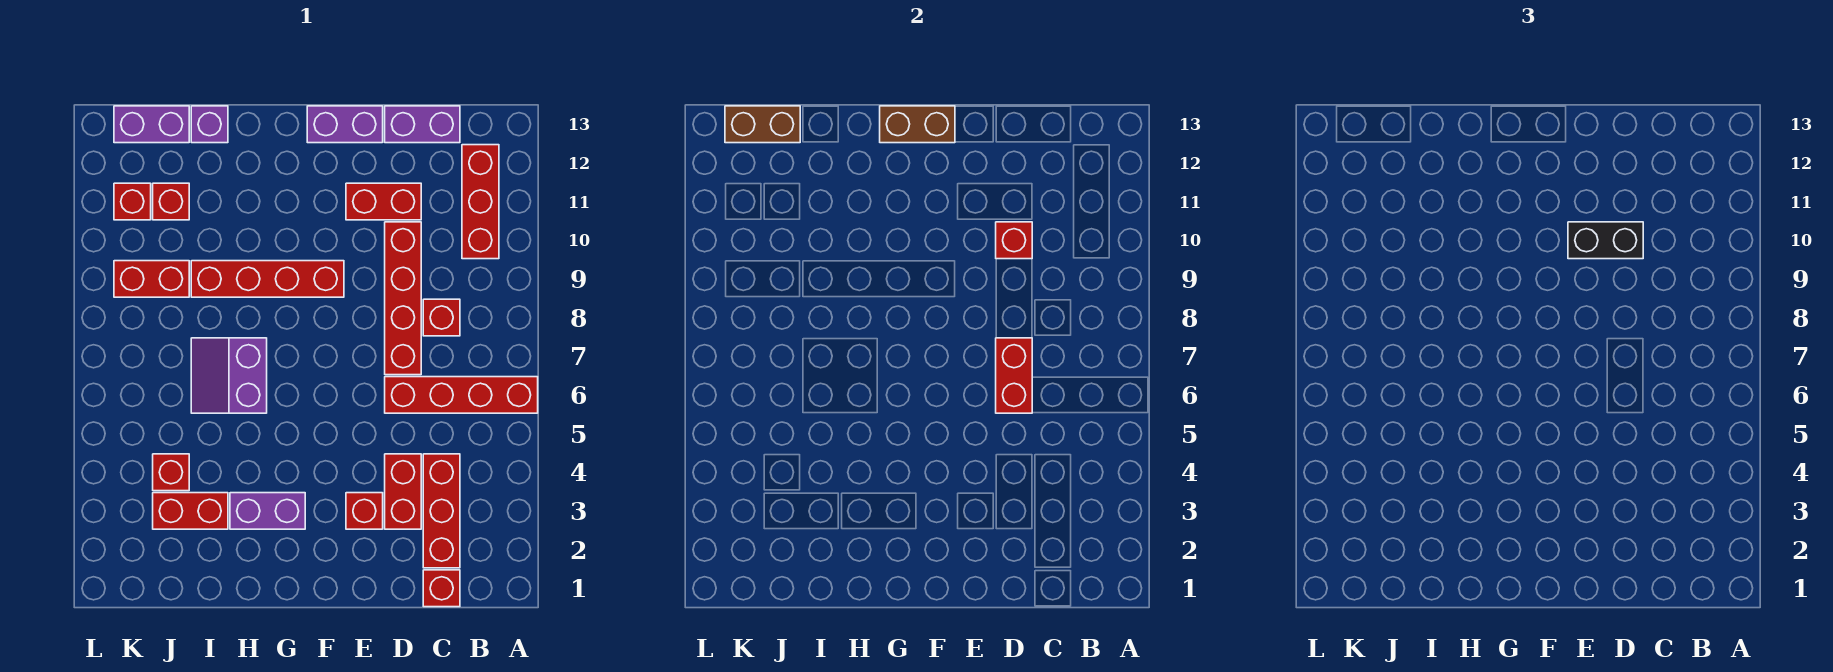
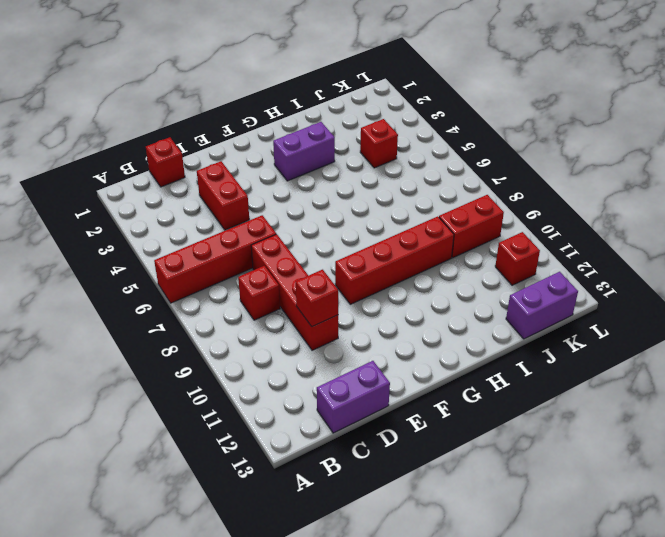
none -> red 1x3 brick [462,145,499,259]
none -> red 1x3 brick [423,454,460,568]
none -> red 1x2 brick [346,183,421,220]

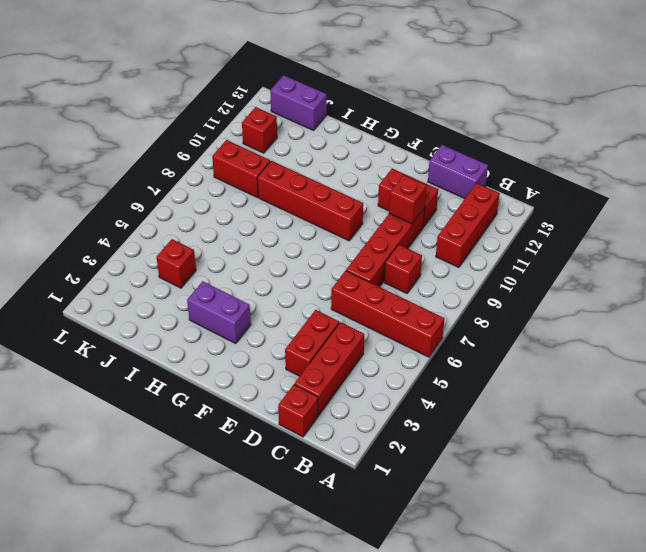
none -> red 1x1 brick [346,493,383,529]
none -> purple 1x2 brick [307,106,383,143]
none -> purple 2x2 slope [191,338,267,413]

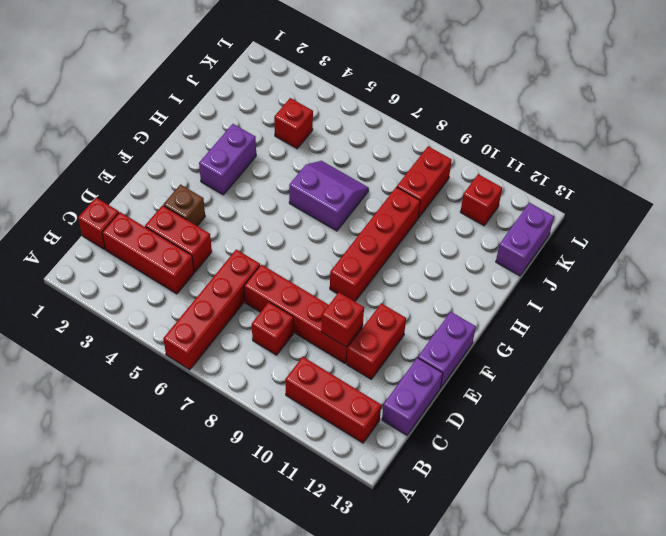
brown 1x1 brick [163,185,205,226] -> red 1x1 brick [346,493,383,529]
none -> red 1x2 brick [153,493,228,529]
none -> purple 1x1 brick [191,106,228,143]
none -> red 1x1 brick [153,183,189,220]

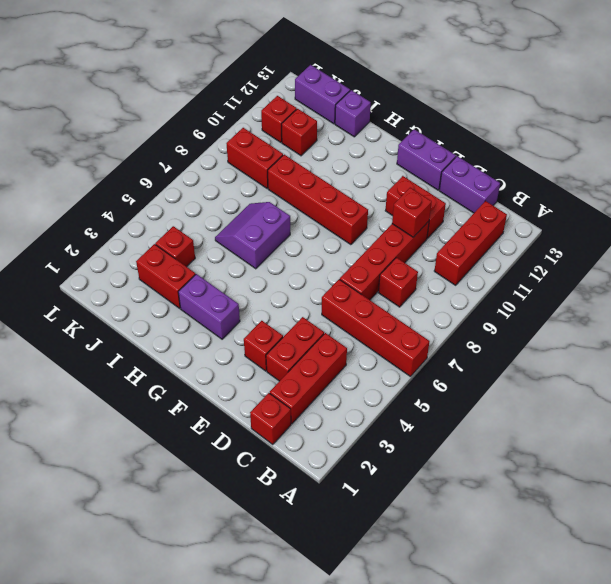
none -> red 1x2 brick [996,338,1032,413]
none -> brown 1x2 brick [880,106,955,143]
none -> brown 1x2 brick [725,106,800,143]

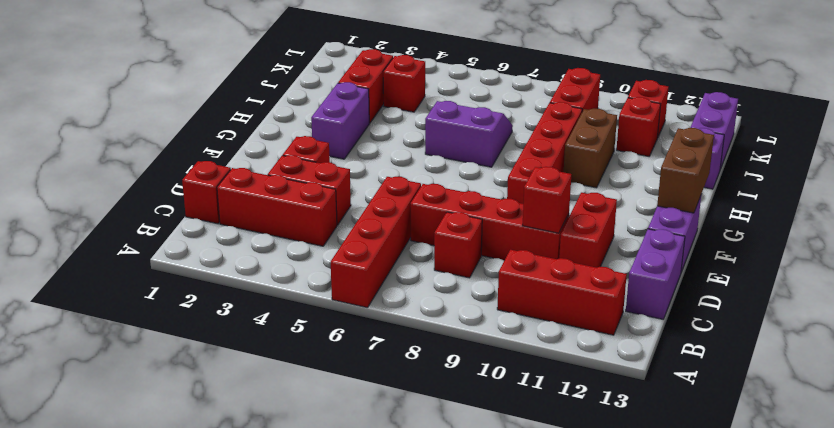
brown 1x2 brick [564,109,617,188] -> brown 1x2 brick moved to [725,106,800,143]
none -> red 1x2 brick [996,338,1032,413]
none -> black 1x2 brick [1568,222,1643,259]

